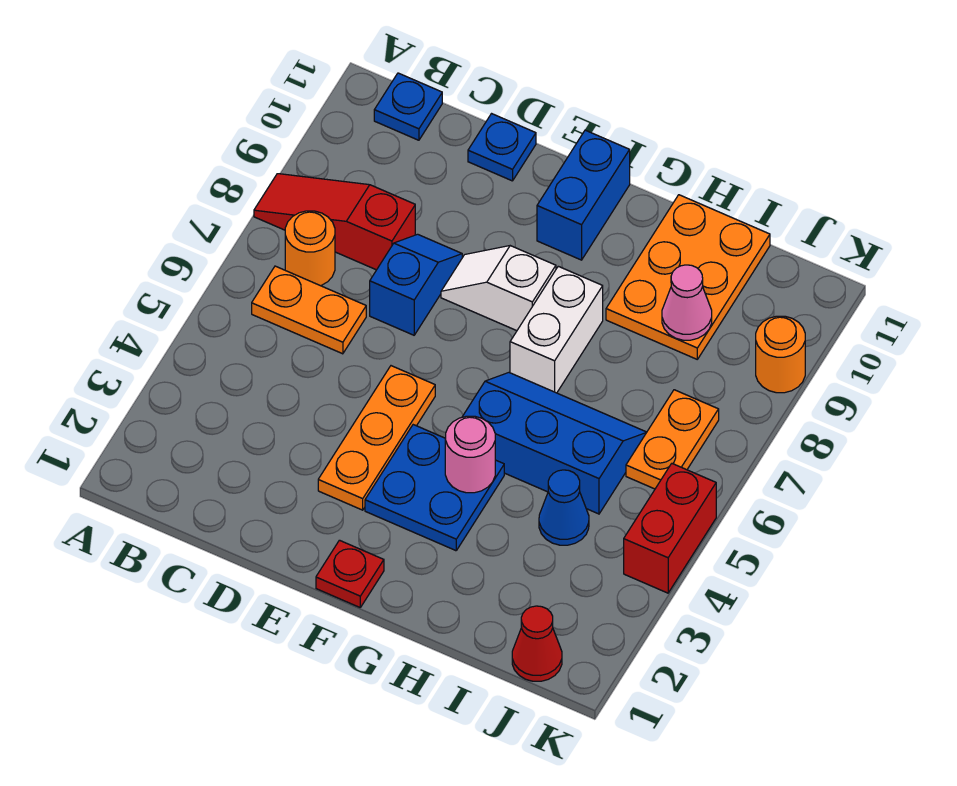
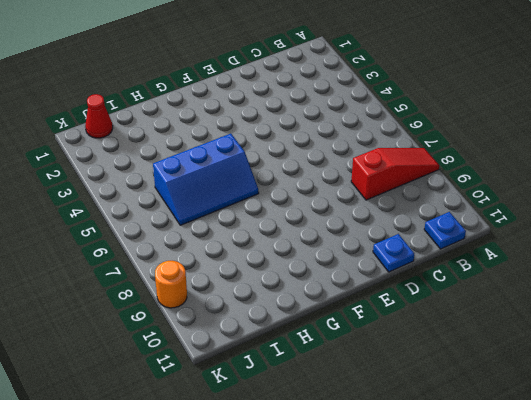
none -> orange 1x2 plate [252,266,366,354]
none -> orange 1x1 round brick [285,211,335,286]
none -> blue 1x2 slope [370,234,462,335]

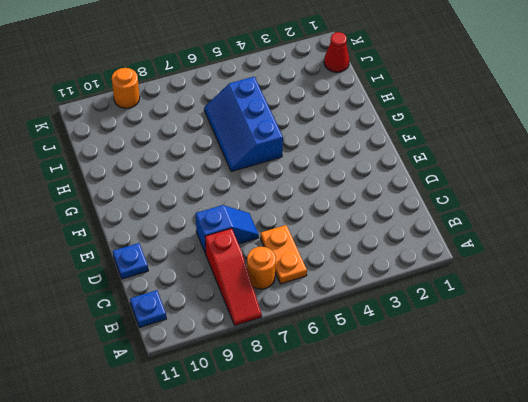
blue 1x2 slope [196,205,259,254] -> blue 1x2 slope turned to [370,234,462,335]
none -> orange 1x3 plate [318,366,435,510]
none -> white 1x2 slope [441,246,556,331]
none -> red 1x1 plate [316,540,384,607]

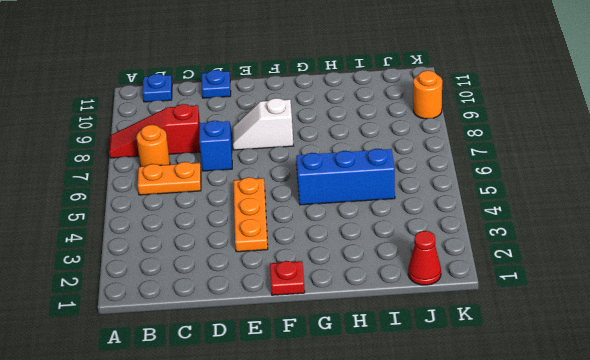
none -> blue 2x2 plate [365,425,504,551]
none -> blue 1x2 brick [537,130,630,260]
none -> white 1x2 brick [510,266,603,393]

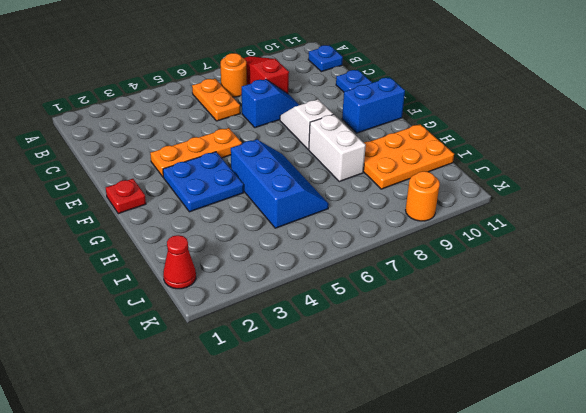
white 1x2 brick [309,115,366,182] -> white 1x2 brick turned to [510,266,603,393]
none -> blue 1x1 cone [539,470,589,545]
none -> orange 1x2 plate [626,390,719,489]
none -> red 1x2 brick [624,464,716,593]

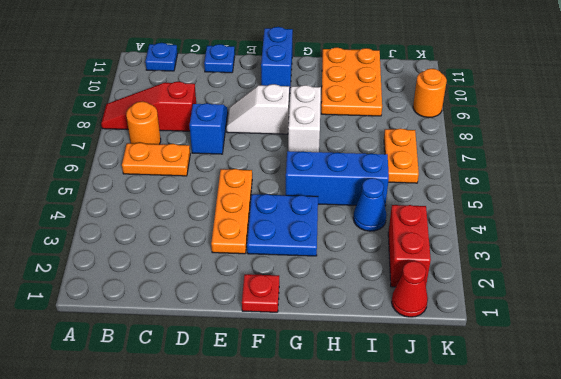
red 1x2 brick [388,205,431,287] -> red 1x2 brick moved to [624,464,716,593]
none -> pink 1x1 round brick [445,416,495,493]
none -> pink 1x1 cone [662,265,712,340]

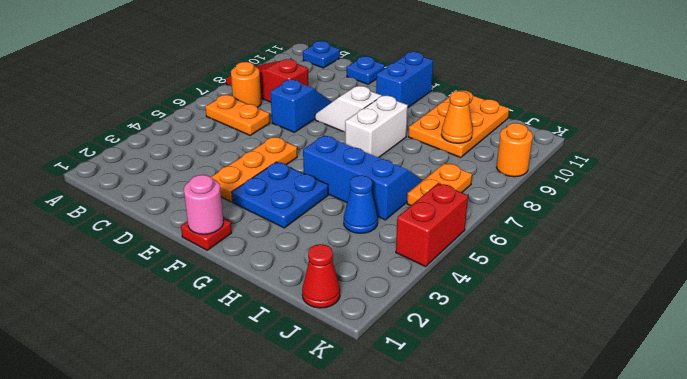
pink 1x1 round brick [184,175,223,234] -> pink 1x1 round brick moved to [445,416,495,493]
orange 1x1 cone [441,91,473,143] -> pink 1x1 cone [662,265,712,340]

